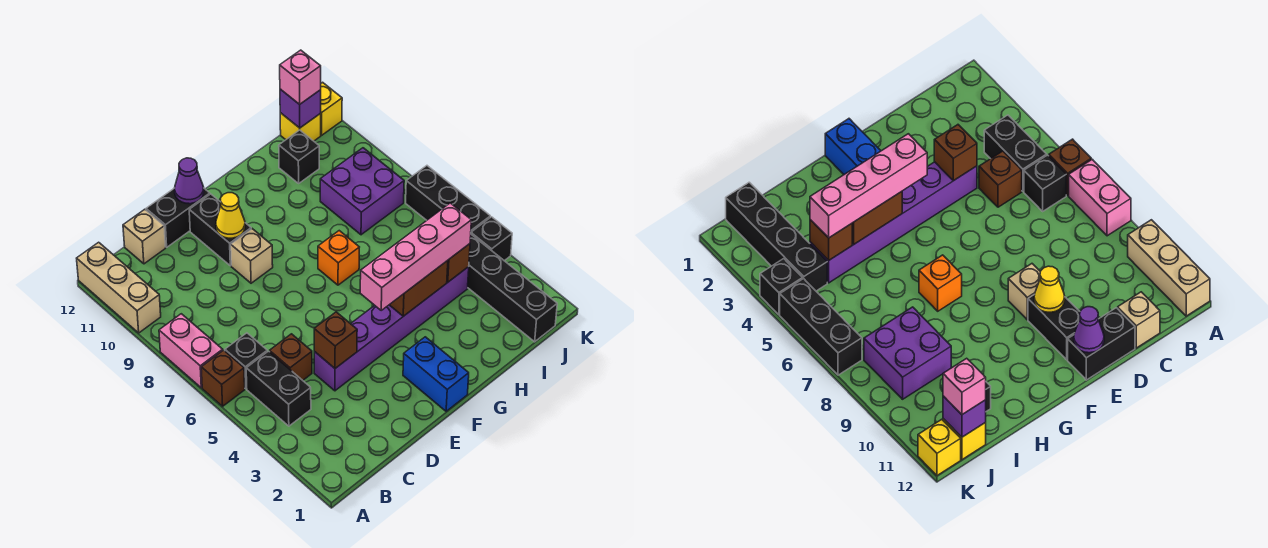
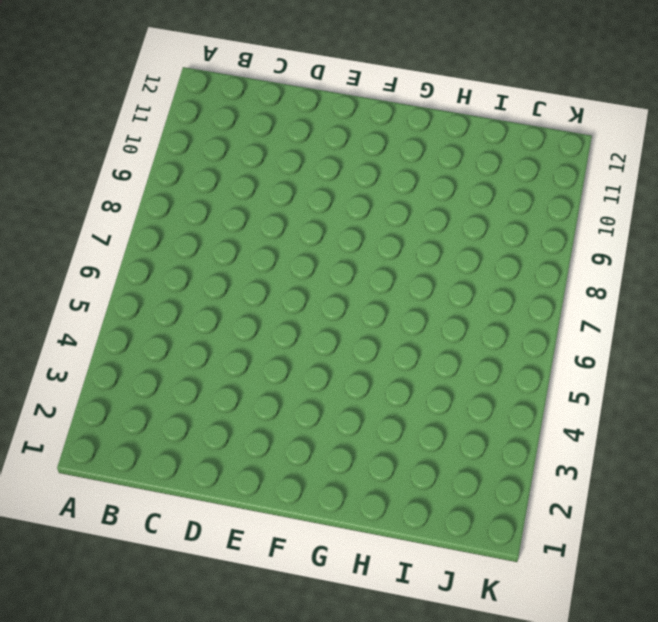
none -> brown 1x1 brick [201,350,245,406]
none -> pink 1x2 brick [159,314,223,388]
none -> tan 1x3 brick [77,242,161,333]

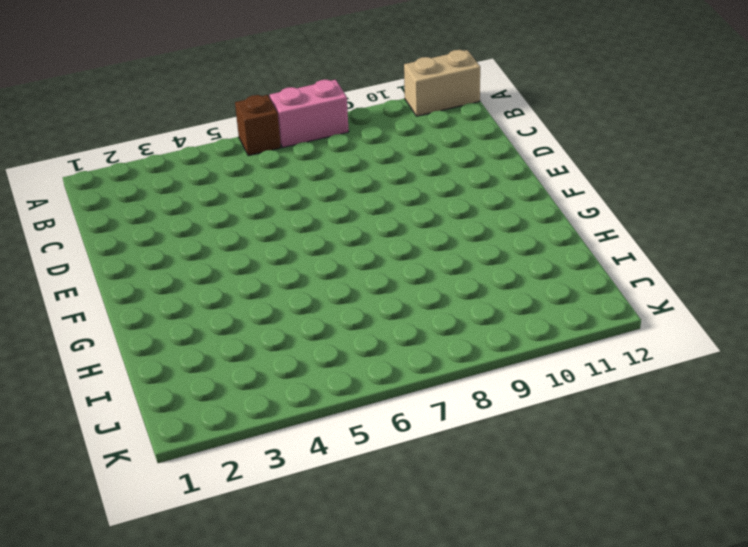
tan 1x2 brick [404,50,480,116] -> tan 1x3 brick [77,242,161,333]
none -> black 1x2 brick [246,351,311,426]
none -> black 1x1 brick [225,333,267,389]
none -> brown 1x1 brick [270,334,312,380]

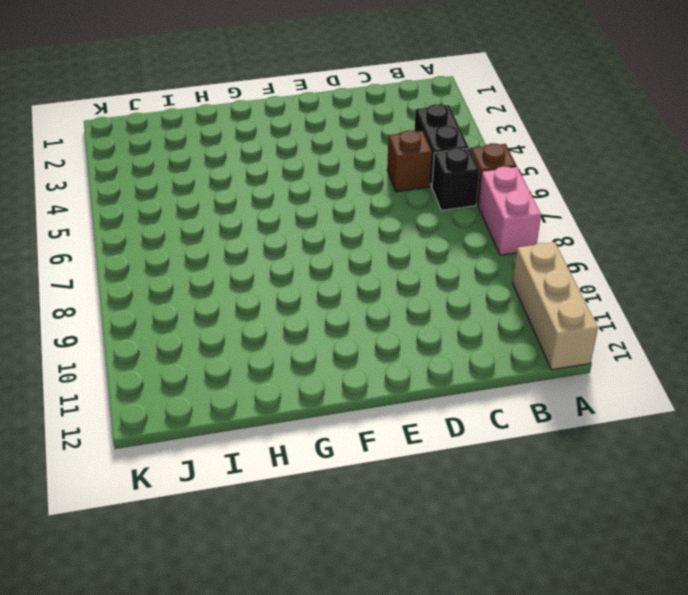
none -> tan 1x1 brick [123,209,166,264]
none -> purple 1x6 brick [314,267,469,391]
none -> black 1x2 brick [146,188,210,247]

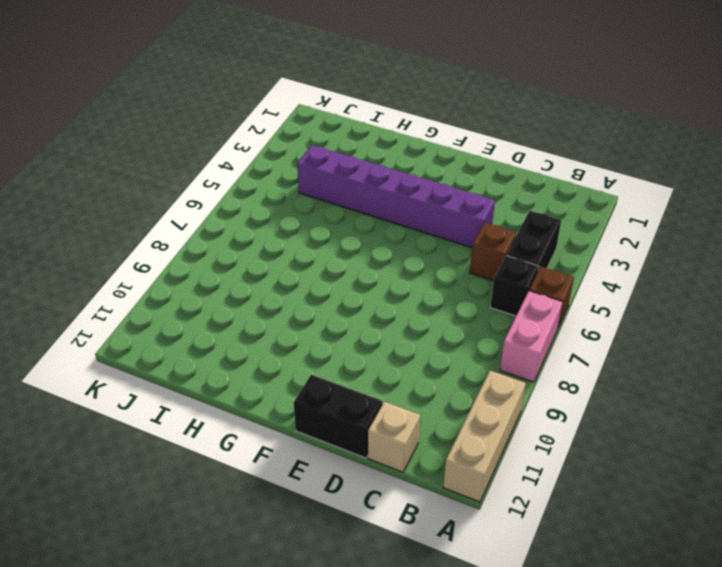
none -> tan 1x1 brick [231,229,273,283]
none -> black 1x2 brick [189,194,251,266]
none -> blue 1x2 brick [403,337,469,411]

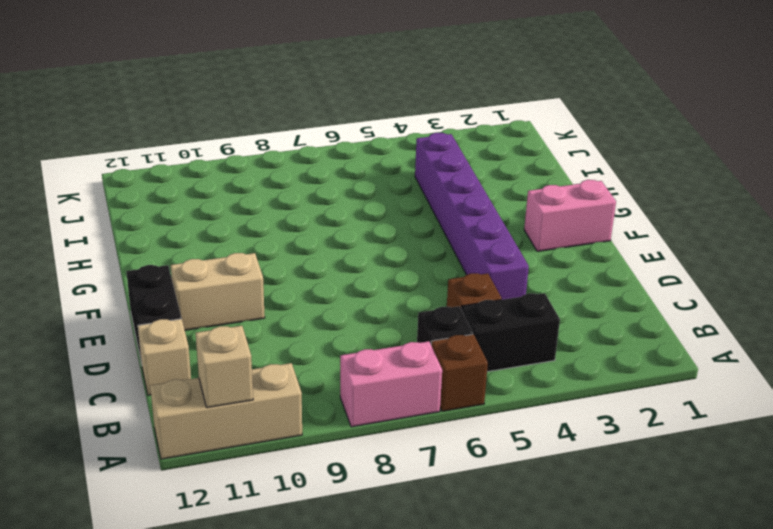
tan 1x1 brick [196,326,253,408] -> tan 1x1 brick moved to [231,229,273,283]
tan 1x2 brick [171,253,265,330] -> black 1x2 brick [189,194,251,266]
pink 1x2 brick [524,180,616,251] -> blue 1x2 brick [403,337,469,411]
none -> orange 1x1 brick [318,231,359,285]
none -> purple 2x2 brick [320,148,404,235]
none -> black 1x1 brick [279,130,319,183]

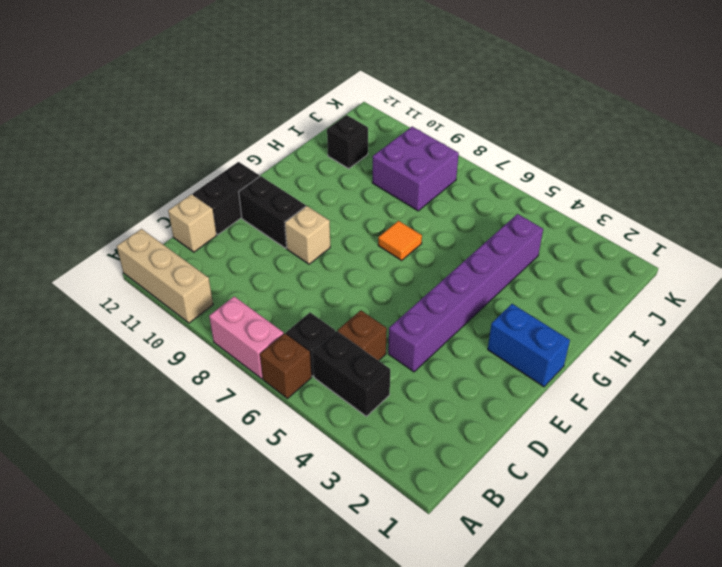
orange 1x1 tile [378,221,422,260] -> orange 1x1 brick [318,231,359,285]
none -> black 1x4 brick [468,234,557,342]
none -> yellow 1x1 brick [280,113,321,141]
none -> black 1x1 brick [471,217,512,261]

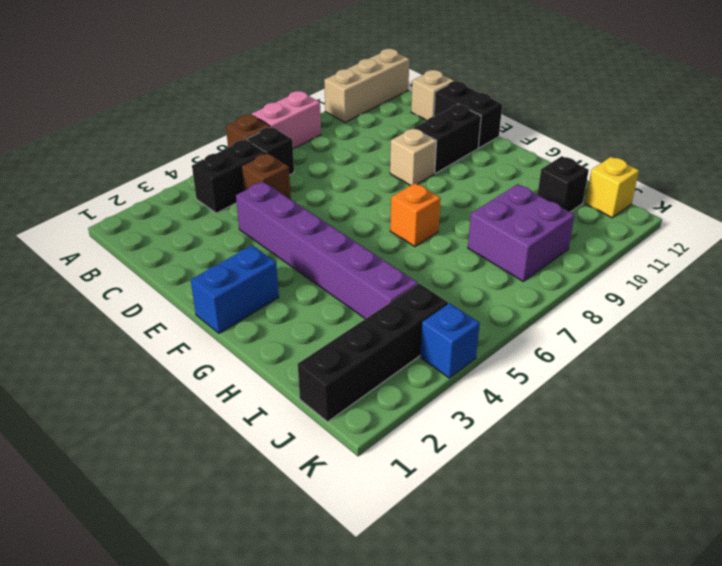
blue 1x1 brick [420,303,480,378] -> black 1x1 brick [471,217,512,261]
none -> black 1x3 brick [406,166,490,232]
none -> yellow 1x1 brick [321,82,342,135]
none -> brown 1x1 brick [314,312,357,368]

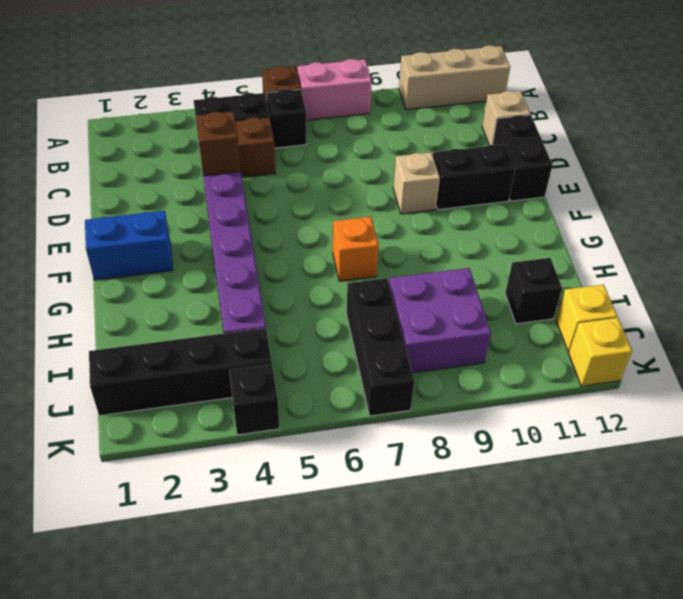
black 1x3 brick [346,278,414,416] -> black 1x3 brick turned to [406,166,490,232]
none -> yellow 1x1 cone [216,193,245,238]
none -> purple 1x1 cone [175,158,204,204]
none -> brown 1x2 brick [390,260,448,316]

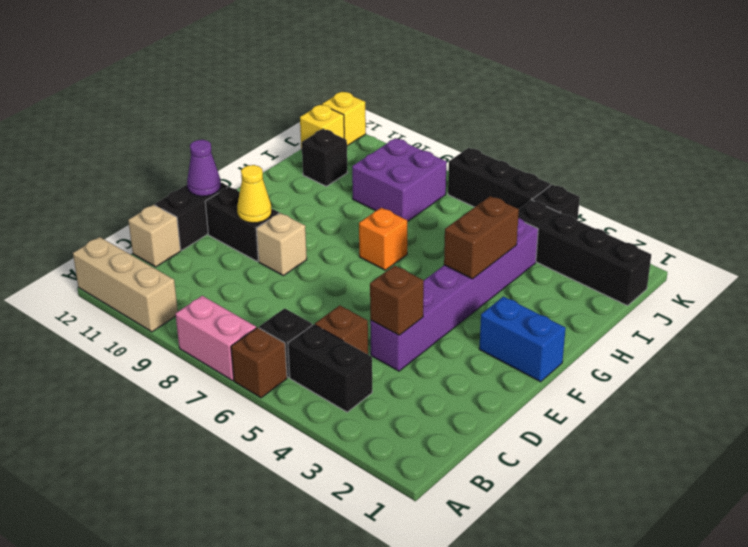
none -> brown 1x1 brick [447,244,470,282]
none -> purple 1x1 brick [280,89,321,128]
none -> pink 1x4 brick [360,203,471,310]

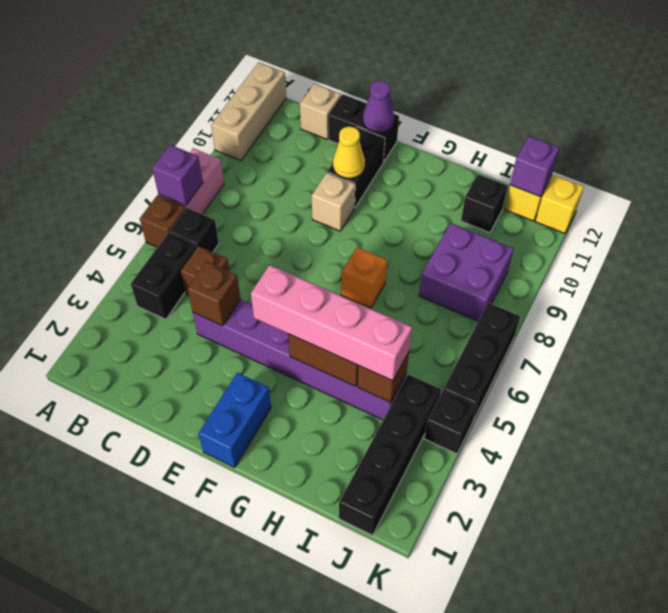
purple 1x1 brick [152,145,203,206] -> none
none -> pink 1x1 brick [280,50,321,104]

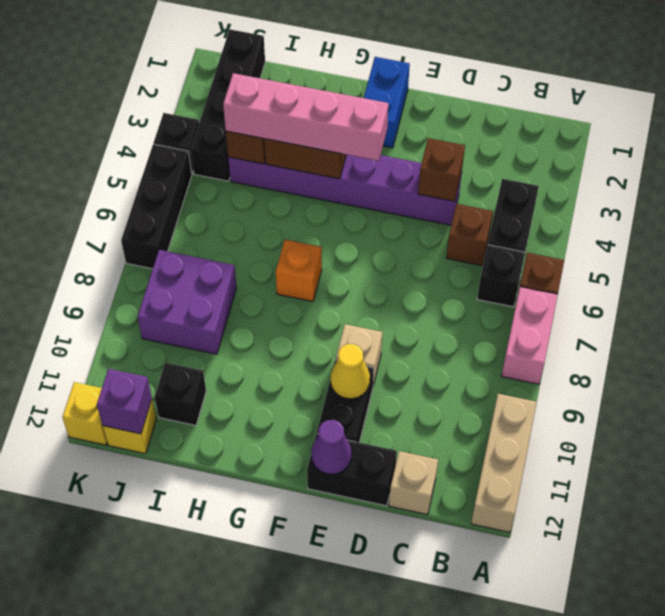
none -> pink 1x1 brick [280,50,321,104]

